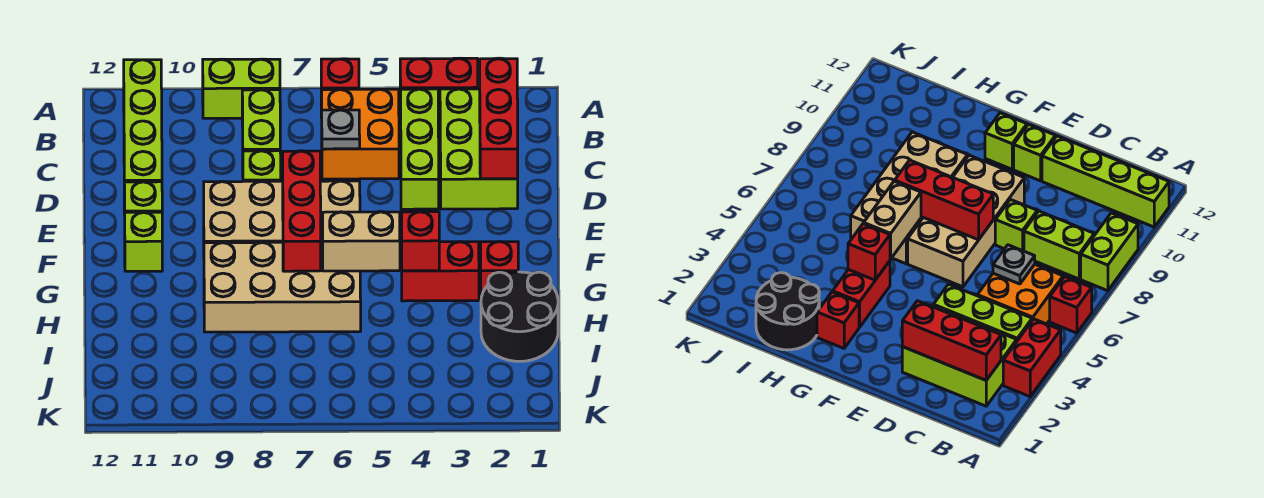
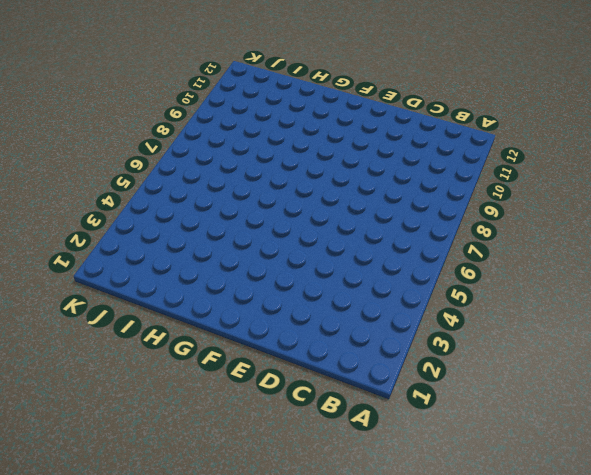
none -> red 1x2 brick [400,58,478,117]
none -> red 1x1 brick [321,59,359,118]
none -> lime 1x2 brick [203,59,280,118]

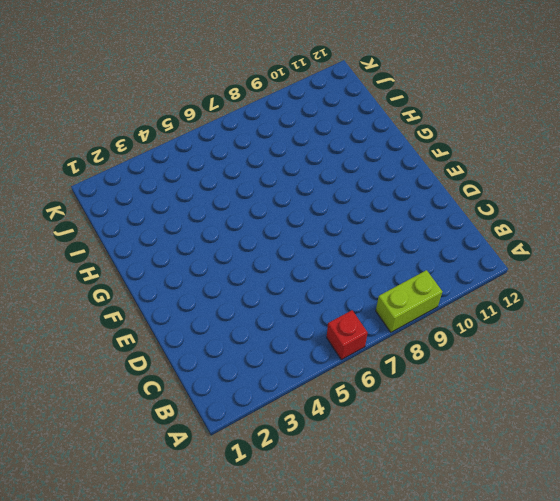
none -> red 1x2 brick [400,58,478,117]
none -> lime 1x4 brick [124,60,162,182]
none -> lime 2x3 brick [440,89,518,209]

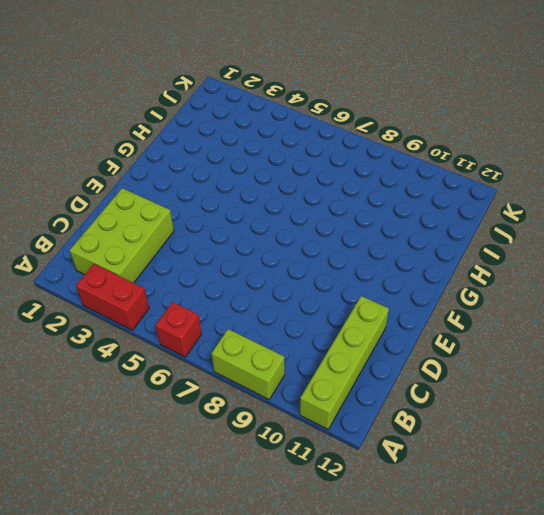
none -> lime 1x3 brick [401,89,439,209]
none -> orange 2x2 brick [322,89,399,179]
none -> lime 1x2 brick [242,90,280,151]

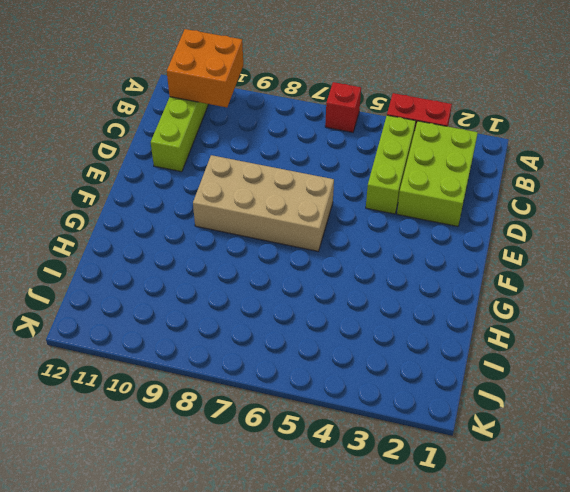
orange 2x2 brick [167,29,243,107] -> orange 2x2 brick moved to [322,89,399,179]
none -> lime 1x2 brick [203,59,280,118]
none -> lime 1x2 brick [242,90,280,151]
none -> lime 1x1 brick [243,151,281,181]

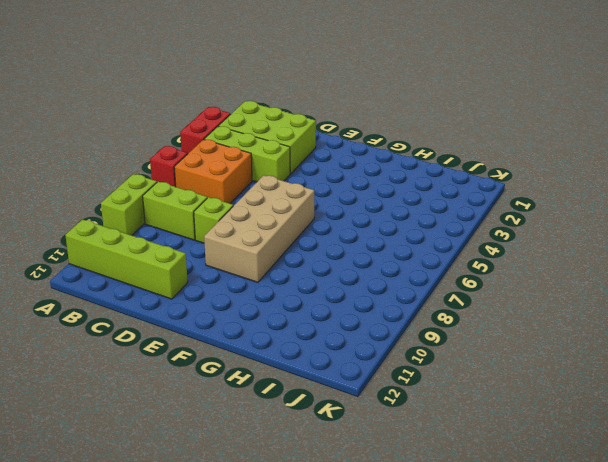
none -> lime 1x1 brick [124,182,162,214]
none -> lime 1x1 brick [125,212,162,271]
none -> red 1x1 brick [481,242,518,297]

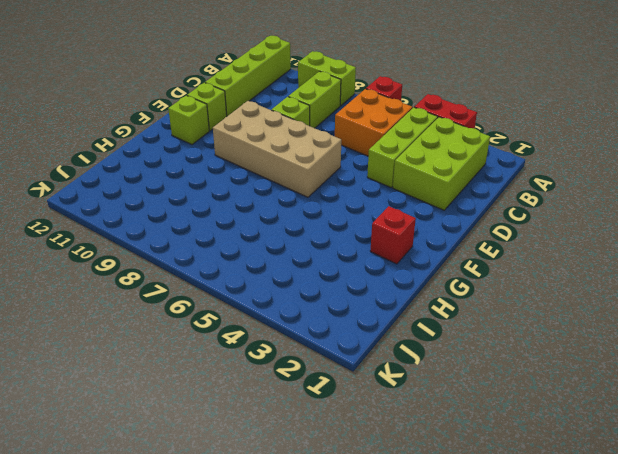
none -> red 1x2 brick [402,242,479,301]
none -> tan 2x4 brick [204,242,361,332]
none -> black 2x2 round brick [481,272,558,361]

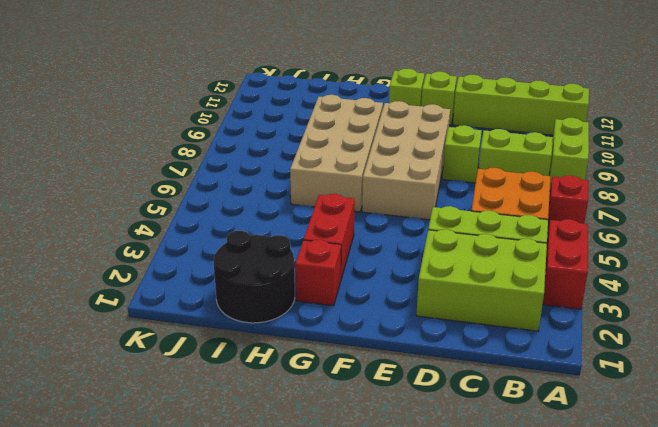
none -> red 1x3 brick [480,59,518,179]
none -> grey 1x1 plate [322,110,360,149]
none -> red 1x3 brick [283,151,321,271]

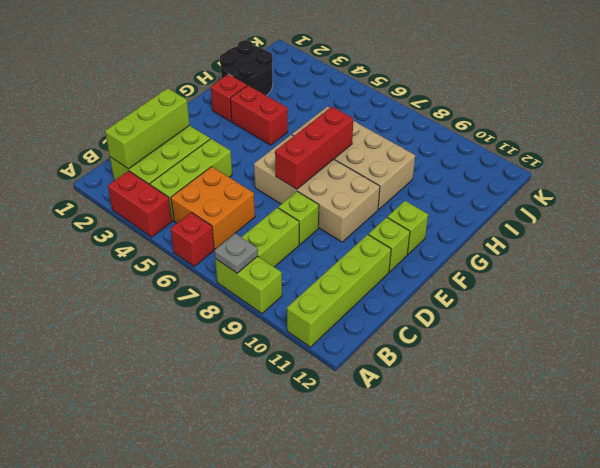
grey 1x1 plate [214,233,258,273] -> grey 1x1 plate moved to [322,110,360,149]
lime 1x3 brick [105,88,190,169] -> red 1x3 brick [480,59,518,179]
none -> red 1x1 brick [402,212,439,271]
none -> tan 1x2 brick [323,212,400,271]

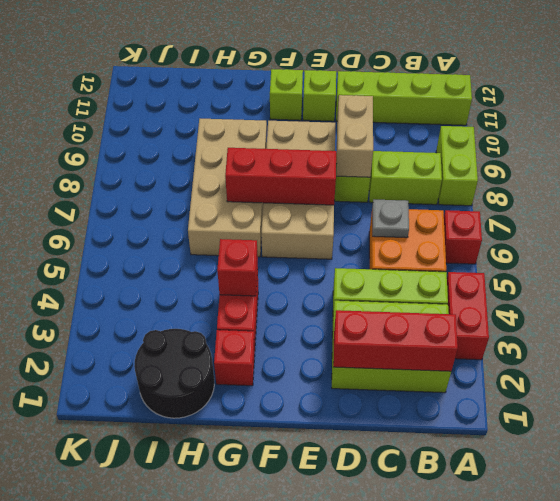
tan 1x2 brick [336,95,373,177] -> tan 1x2 brick moved to [323,212,400,271]

